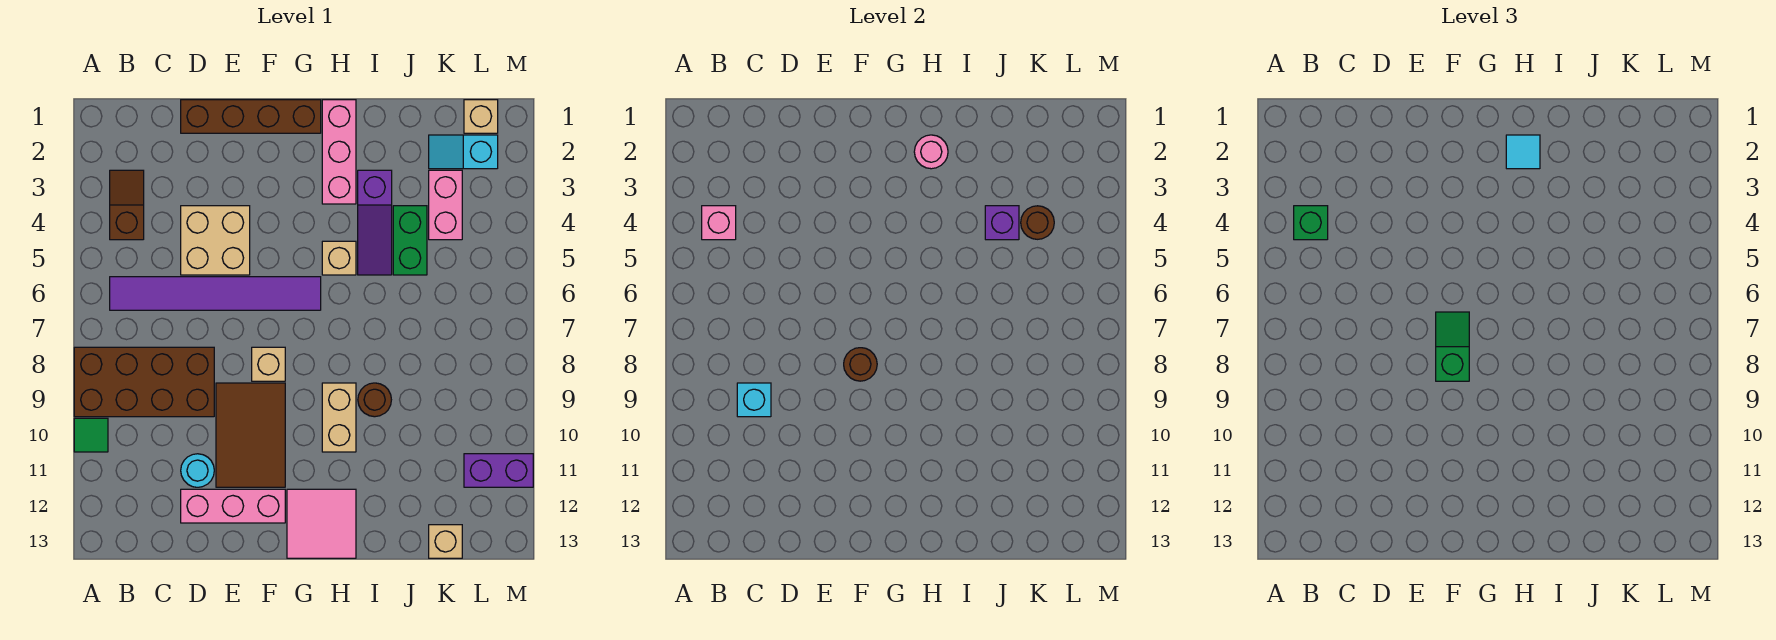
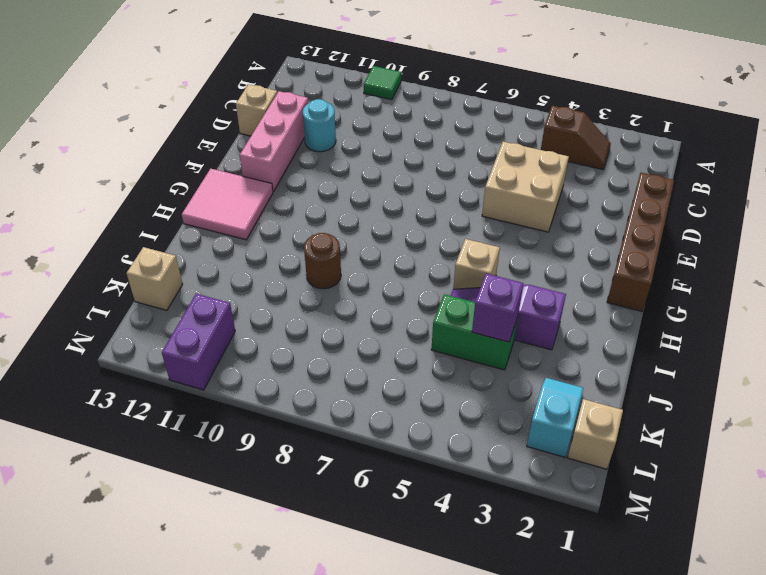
tan 1x1 brick [236,84,277,136] -> tan 1x1 brick moved to [252,347,285,381]
none -> brown 2x4 brick [74,347,214,417]
none -> purple 1x6 tile [110,277,321,310]
none -> brown 2x3 tile [216,383,285,487]
none -> pink 1x3 brick [322,100,356,204]

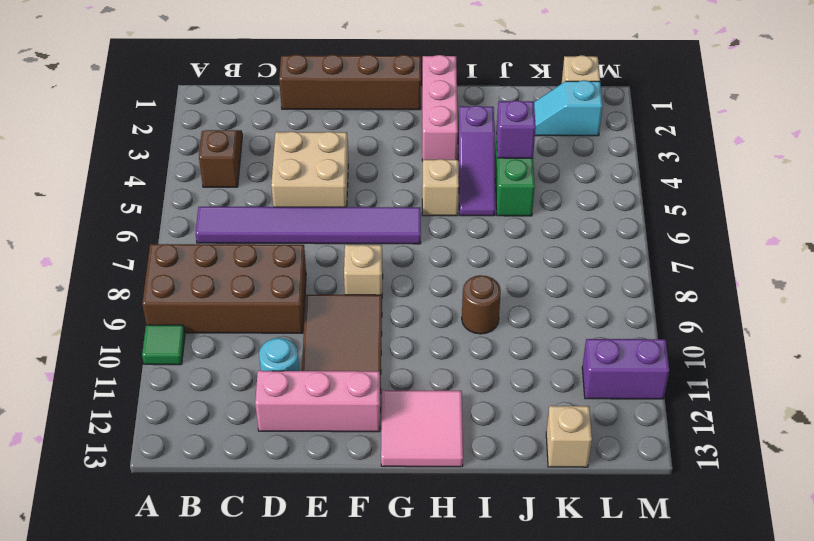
none -> tan 1x2 brick [322,383,356,452]
none -> pink 1x2 brick [429,170,462,240]
none -> pink 1x1 brick [702,206,736,240]
none -> cyan 1x1 brick [737,383,771,417]

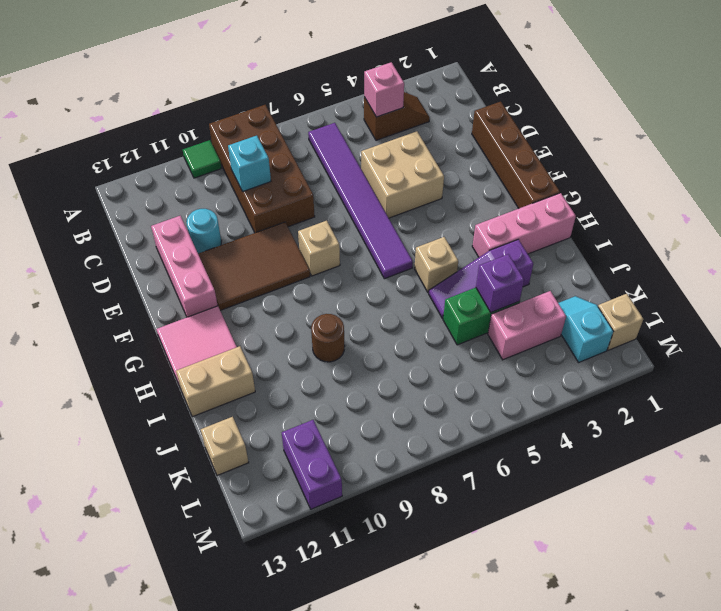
tan 1x2 brick [176,346,255,417] -> tan 1x2 brick moved to [322,383,356,452]
none -> brown 1x1 round brick [844,348,877,381]
none -> pink 1x1 round brick [914,135,948,169]
none -> brown 1x1 round brick [1021,206,1054,239]
none -> green 1x1 brick [1294,206,1328,240]

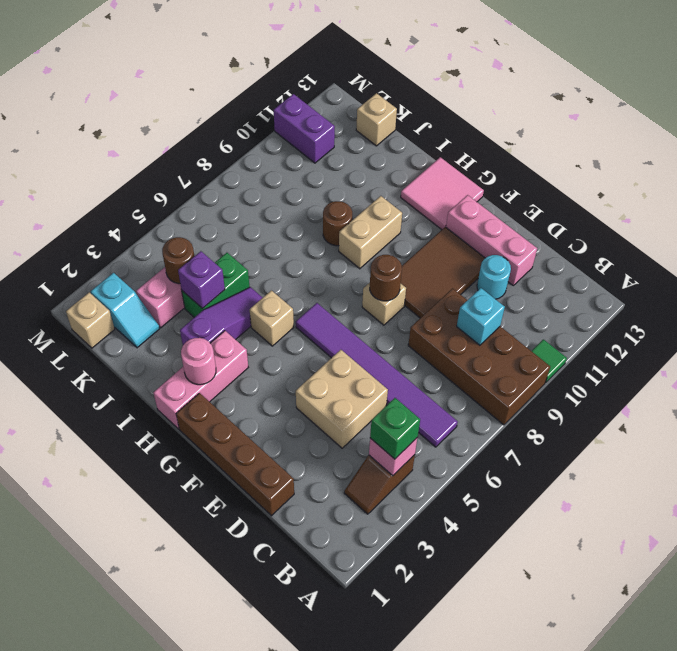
none -> green 1x2 slope [1436,312,1469,381]
none -> cyan 1x1 tile [1506,135,1540,169]

